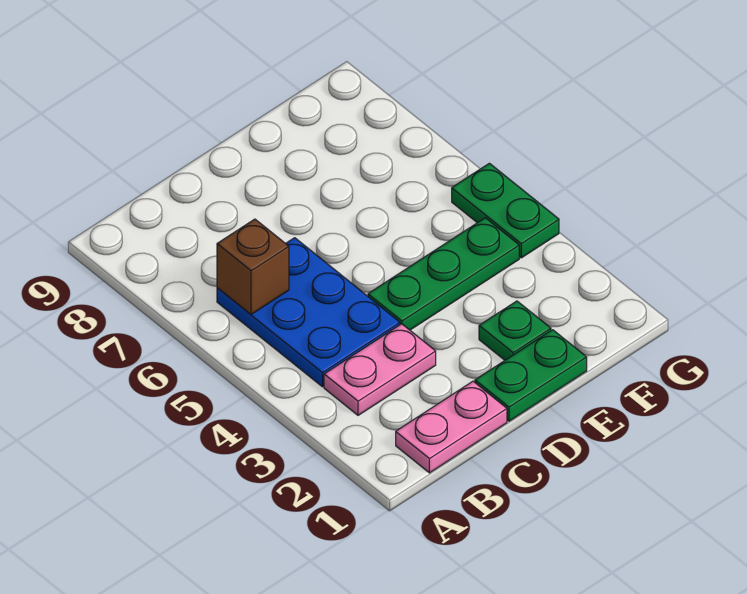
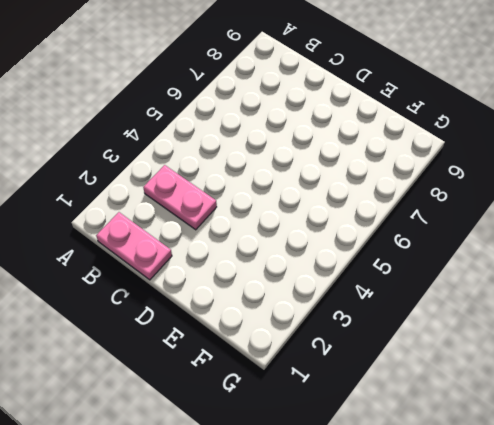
none -> blue 2x3 plate [217,238,400,387]
none -> green 1x2 plate [475,330,587,421]

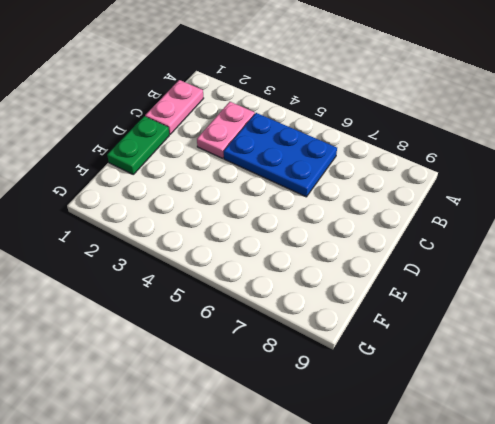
none -> green 1x3 plate [368,218,519,330]
none -> green 1x1 plate [479,301,551,360]

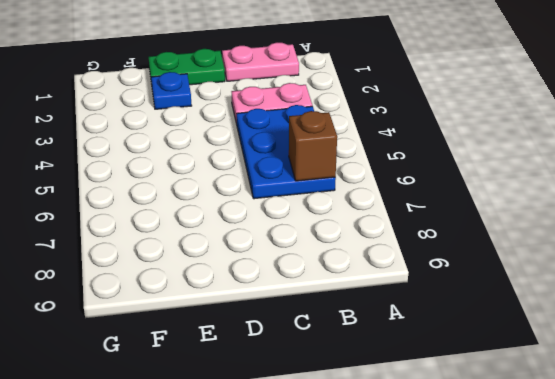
blue 1x1 plate [151,72,192,109] -> green 1x1 plate [479,301,551,360]
none -> green 1x3 plate [368,218,519,330]
none -> green 1x2 plate [452,163,559,258]

